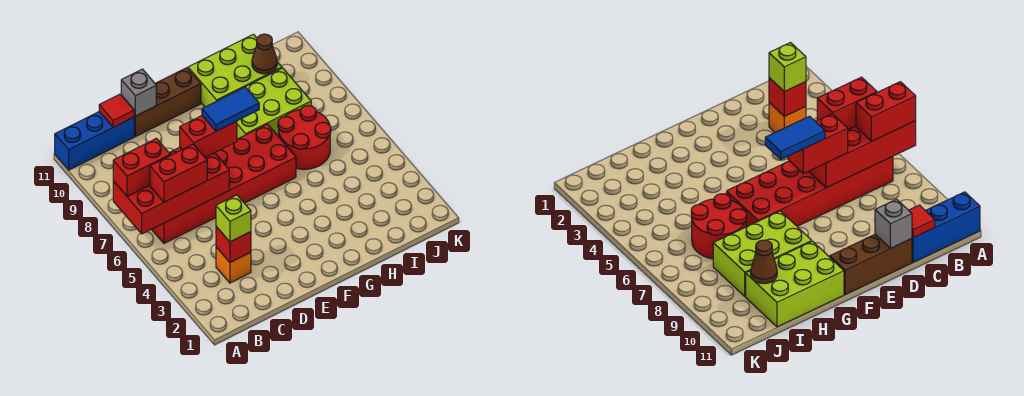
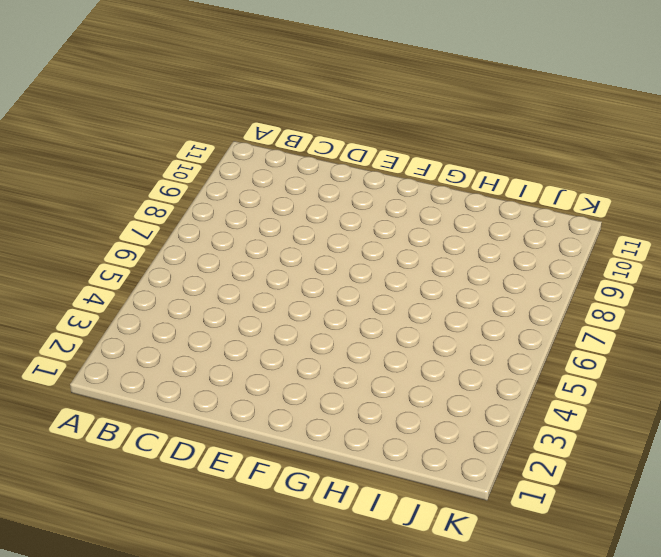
none -> blue 1x3 brick [55,112,134,170]
none -> red 2x6 brick [152,124,296,243]
none -> orange 1x1 brick [216,247,251,283]

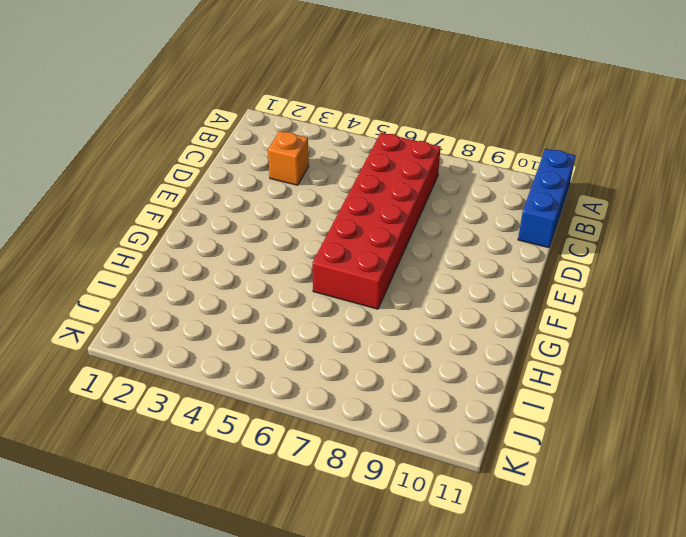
none -> brown 1x3 brick [134,68,201,137]
none -> lime 2x3 brick [237,68,311,139]
none -> lime 2x3 brick [188,34,282,107]

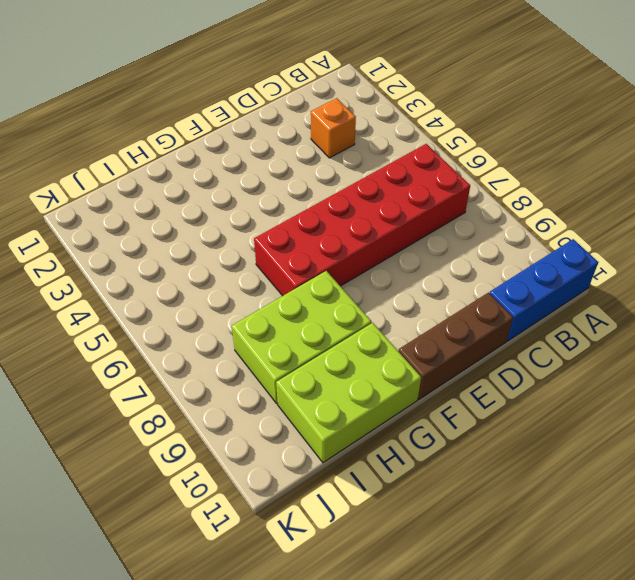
none -> red 2x2 round brick [278,106,331,169]
none -> red 2x4 brick [113,147,229,234]
none -> red 1x1 brick [216,227,251,262]

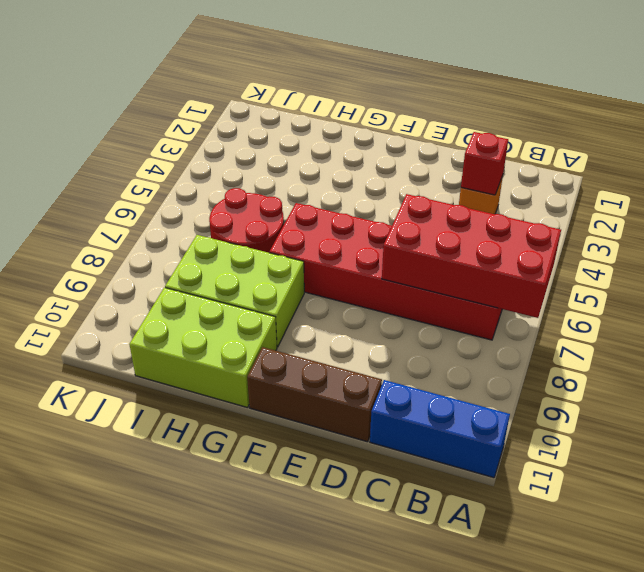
none -> red 1x1 tile [99,94,134,127]
none -> grey 1x1 brick [121,69,156,116]
none -> brown 1x1 cone [252,34,277,74]

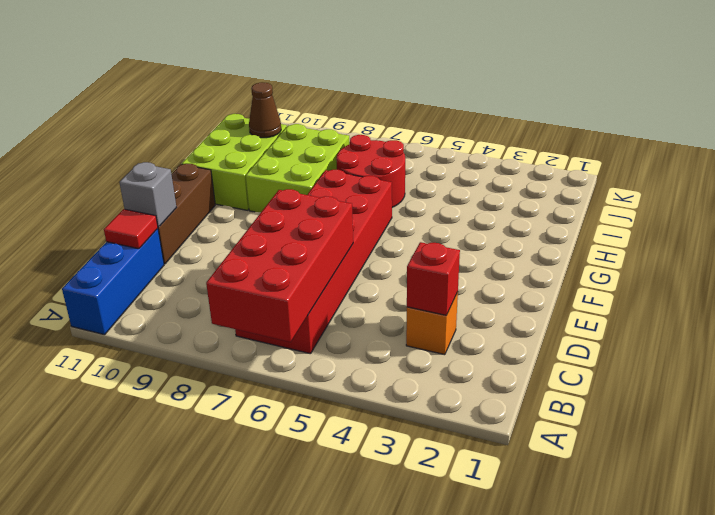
none -> red 1x2 brick [113,138,170,196]
none -> red 1x2 brick [150,144,207,202]
none -> lime 1x1 brick [216,195,251,242]

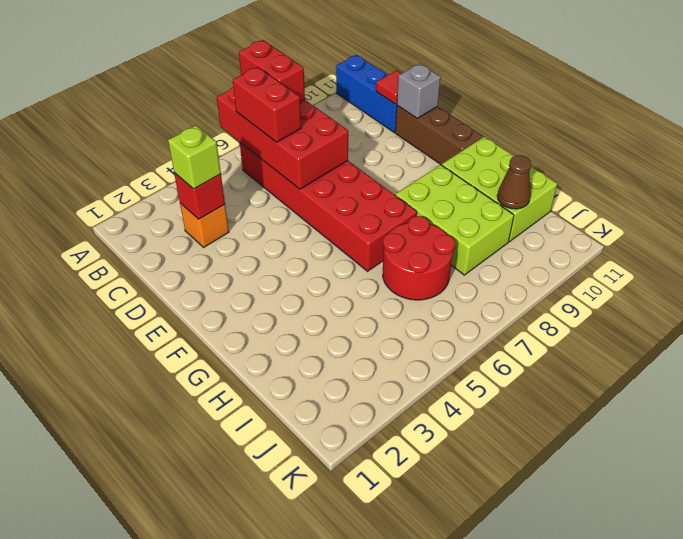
none -> red 1x2 brick [180,116,237,157]
none -> blue 1x2 tile [202,87,259,131]

